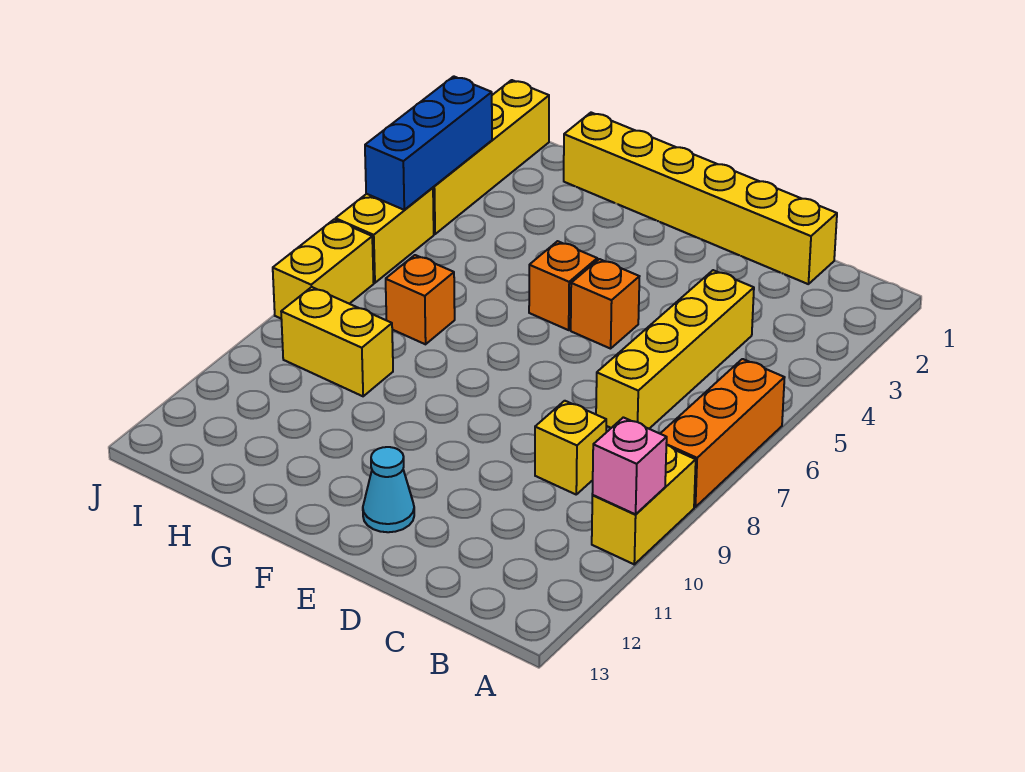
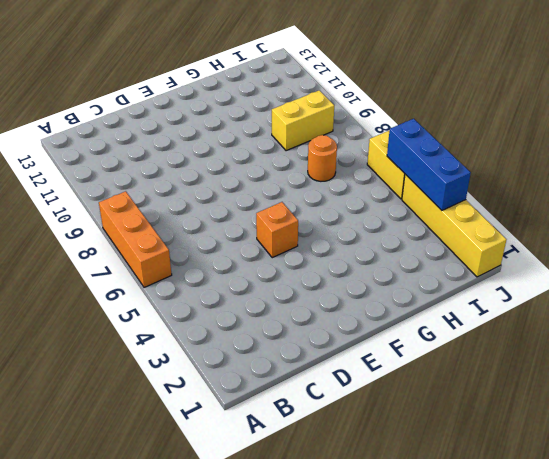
orange 1x1 round brick [308,135,337,181] -> orange 1x1 brick [386,255,455,344]
none -> yellow 1x2 brick [592,445,696,564]
none -> yellow 1x6 brick [564,113,837,284]
none -> yellow 1x4 brick [596,270,754,429]

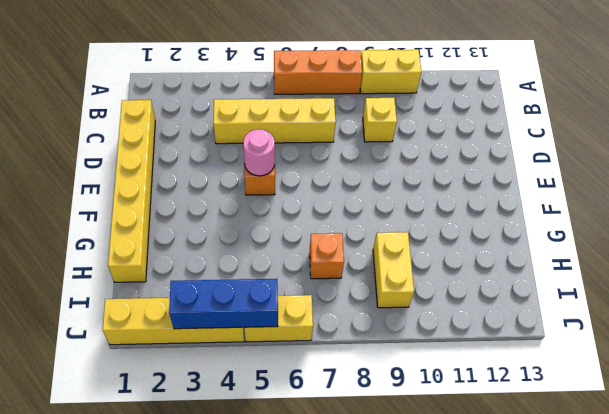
pink 1x1 round brick [243,129,275,176] -> none
none -> cyan 1x1 cone [363,447,414,532]
none -> orange 1x1 brick [529,241,597,330]
none -> yellow 1x2 brick [273,220,374,318]

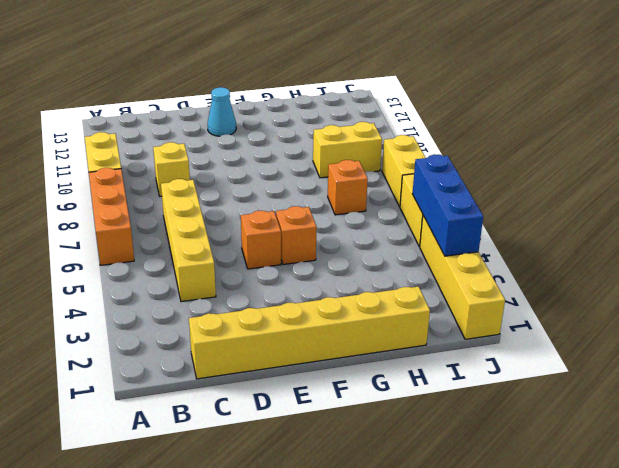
none -> pink 1x1 brick [592,417,667,514]

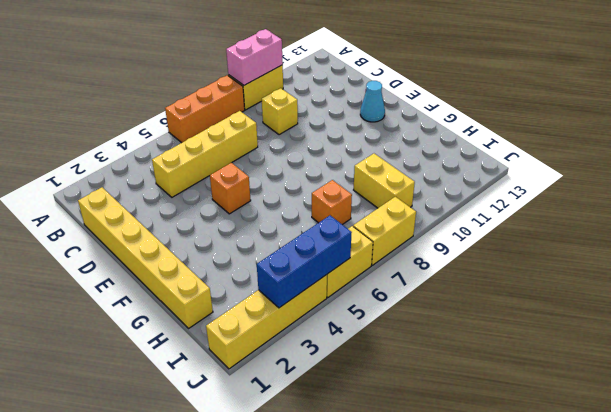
pink 1x2 brick [226,29,283,85] -> pink 1x1 brick [592,417,667,514]
none -> orange 1x1 brick [529,241,597,330]

